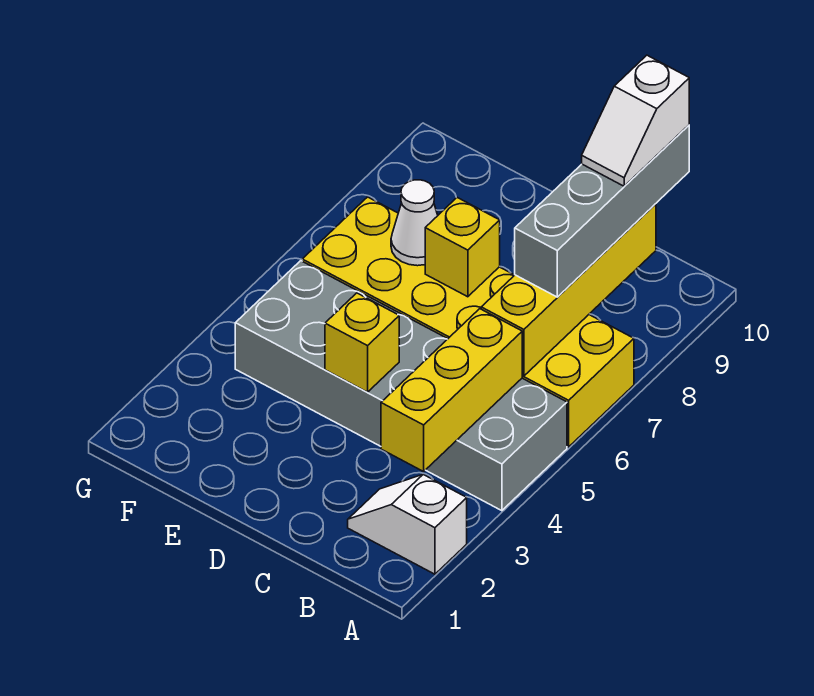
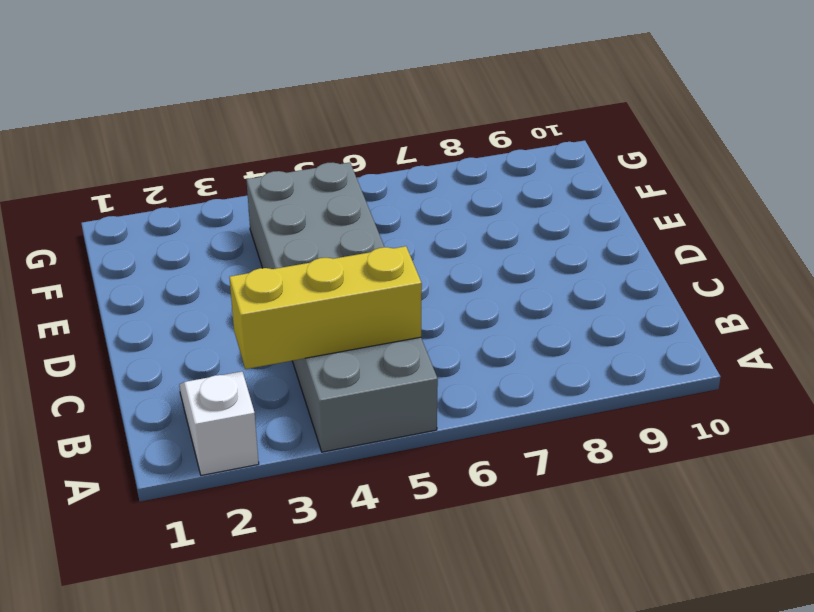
none -> yellow 2x6 brick [302,197,634,447]
none -> yellow 1x4 brick [481,204,656,376]

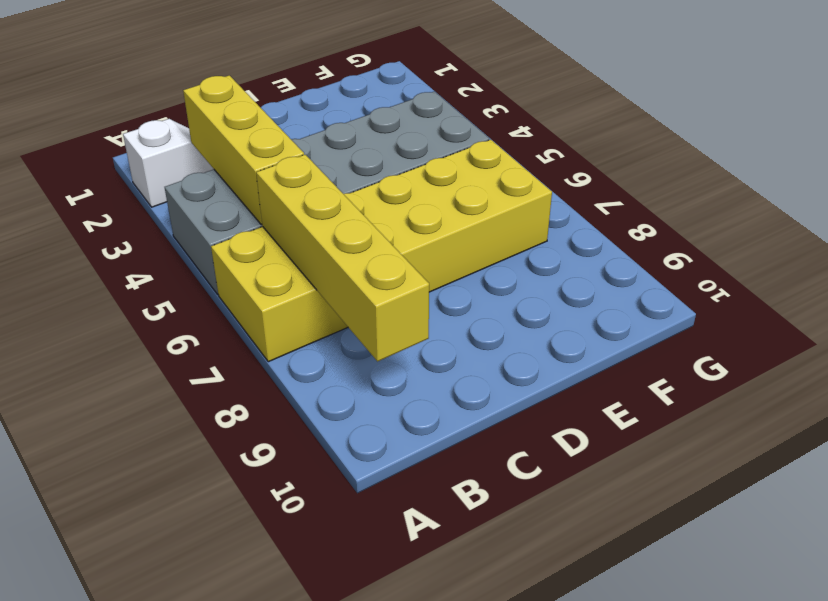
none -> yellow 1x1 brick [325,293,399,392]
none -> yellow 1x1 brick [425,198,500,297]

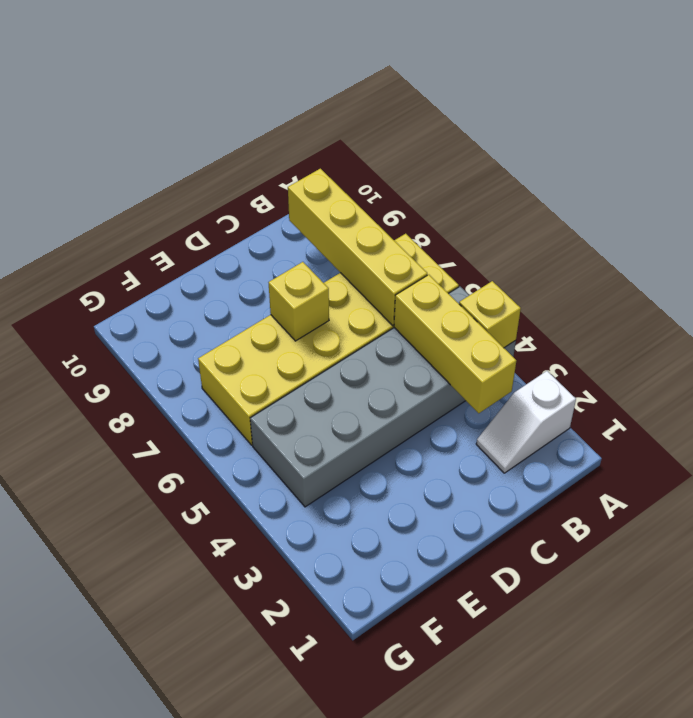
yellow 1x1 brick [459,281,521,348] -> yellow 1x1 brick moved to [325,293,399,392]
none -> white 1x1 cone [391,180,438,266]
none -> grey 1x4 brick [515,125,689,297]

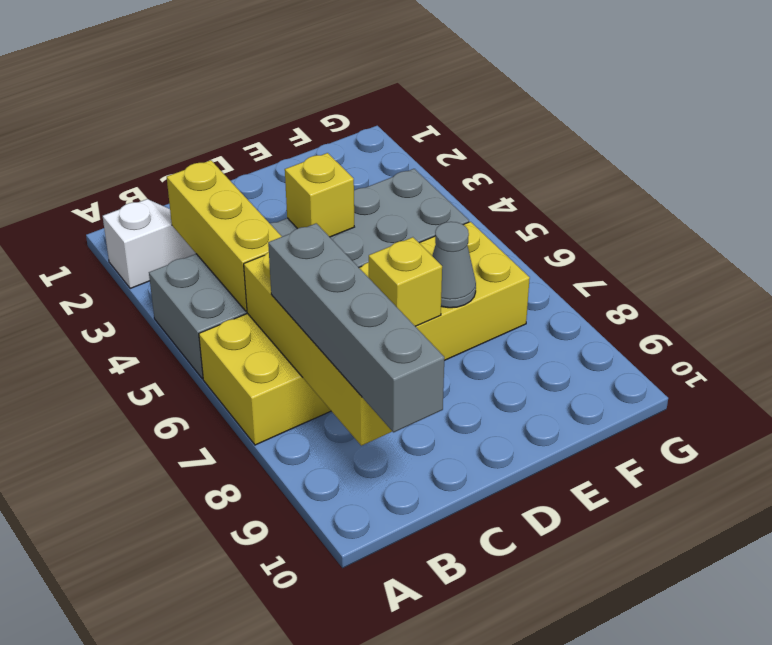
grey 1x1 cone [432,222,476,308] -> white 1x1 cone [391,180,438,266]
none -> white 1x2 slope [582,55,689,186]

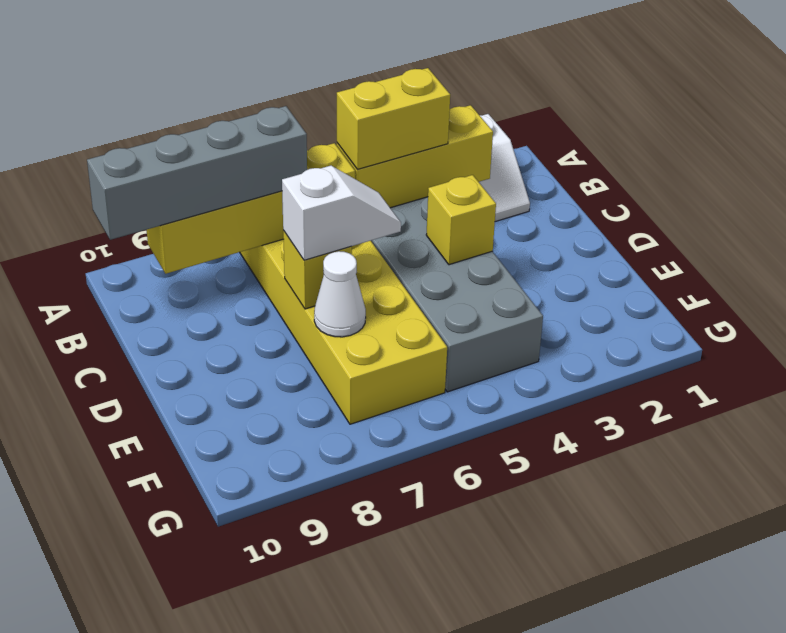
yellow 1x2 brick [337,68,450,169] -> none
white 1x2 slope [282,166,401,260] -> white 1x2 slope moved to [582,55,689,186]

